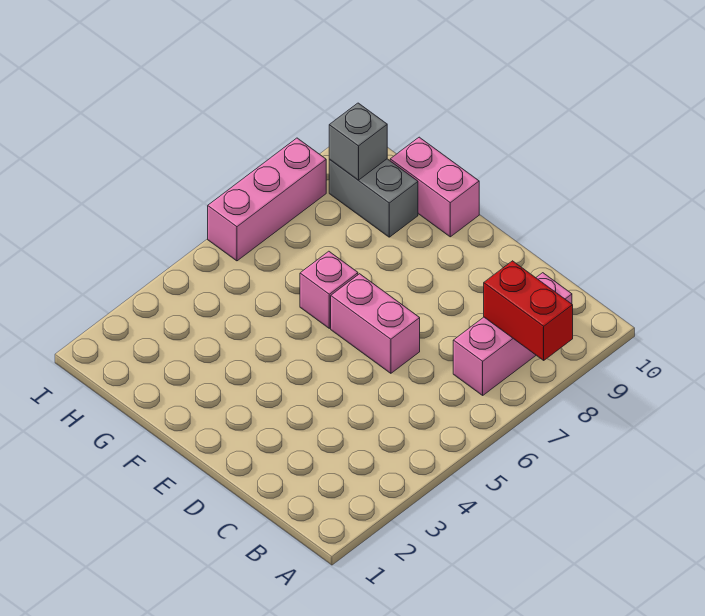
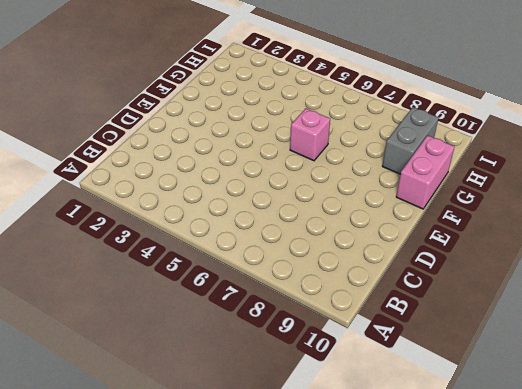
none -> pink 1x3 brick [453,273,572,395]
none -> pink 1x2 brick [331,274,420,373]

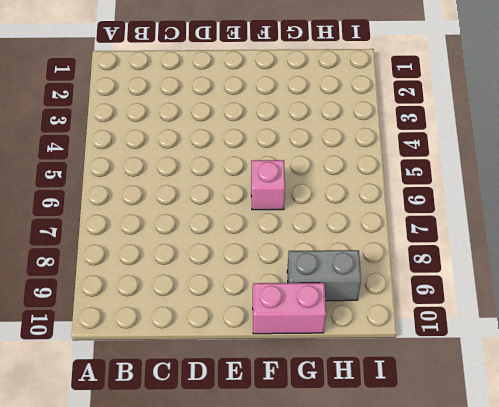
none -> pink 1x3 brick [453,273,572,395]
none -> pink 1x2 brick [331,274,420,373]

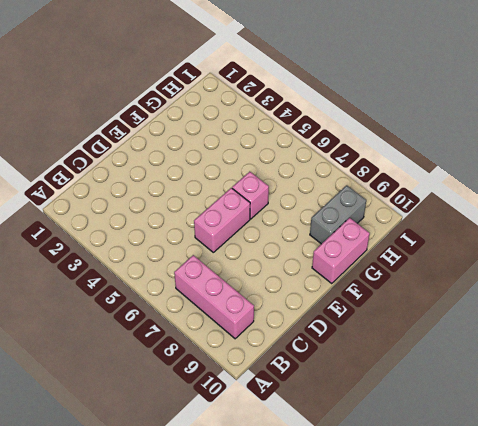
none -> pink 1x3 brick [208,138,326,261]
none -> red 1x2 brick [484,261,573,360]

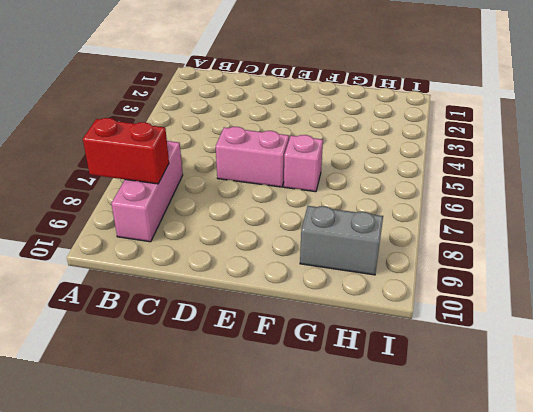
none -> pink 1x2 brick [390,137,479,237]
none -> pink 1x3 brick [208,138,326,261]

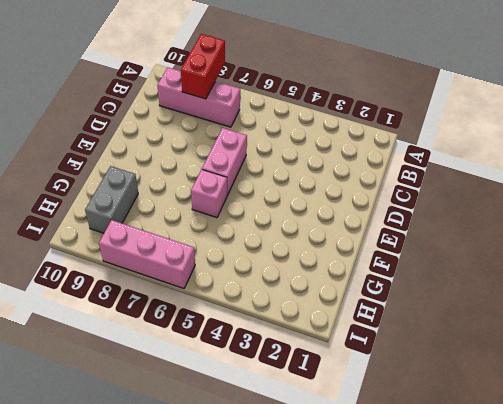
none -> pink 1x2 brick [390,137,479,237]
none -> grey 1x1 brick [329,103,387,180]

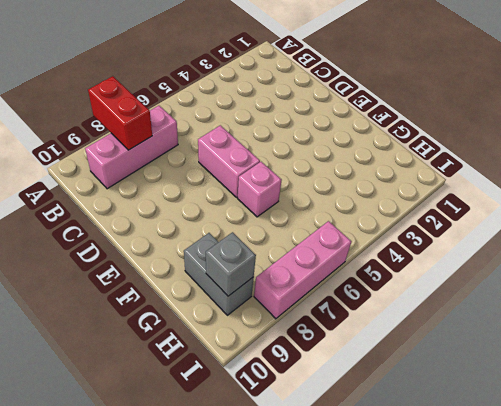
none -> pink 1x2 brick [390,137,479,237]

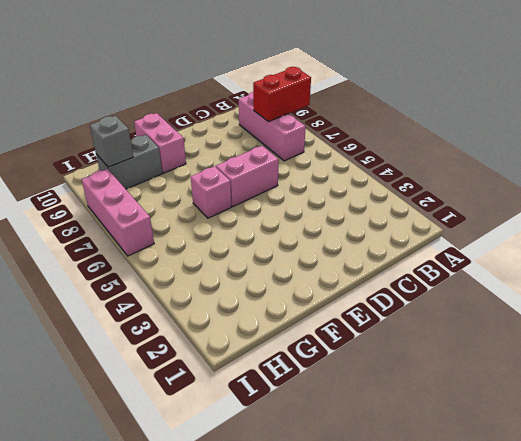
pink 1x2 brick [134,113,186,173] -> pink 1x2 brick turned to [390,137,479,237]

